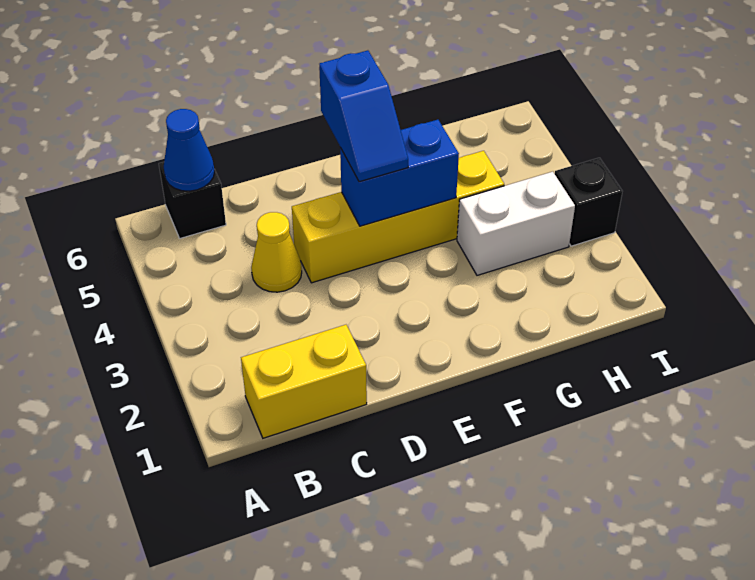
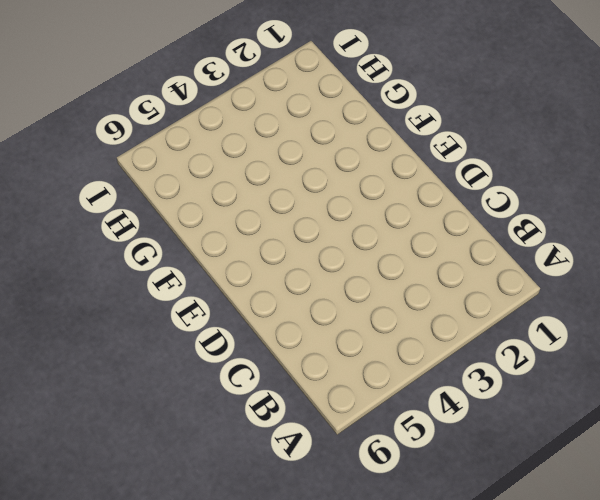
none -> yellow 1x2 brick [241,325,367,438]
none -> black 1x1 brick [159,162,226,238]

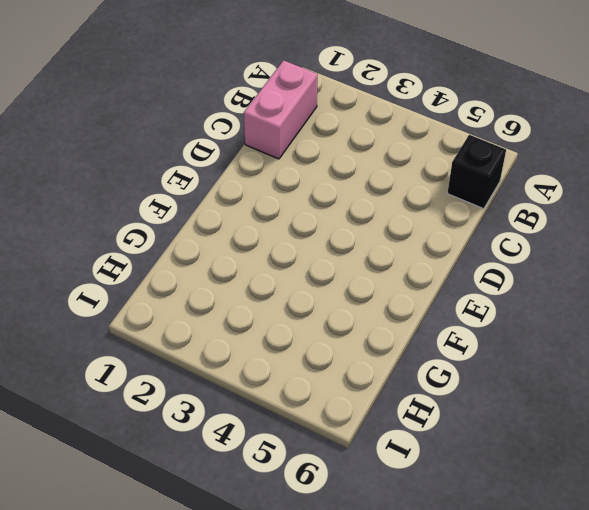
pink 1x2 brick [244,60,318,159] -> yellow 1x2 brick [241,325,367,438]
none -> yellow 1x1 cone [251,212,302,292]
none -> yellow 1x4 brick [292,151,504,283]

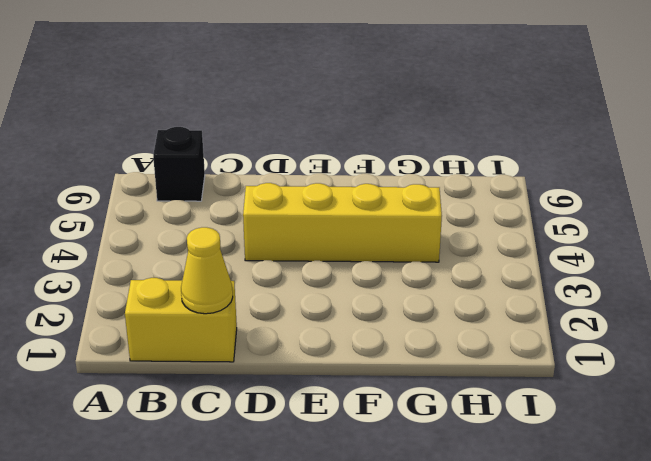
yellow 1x1 cone [181,227,233,314] -> yellow 1x1 cone moved to [251,212,302,292]
none -> white 1x2 brick [457,172,575,275]
none -> black 1x1 brick [555,158,622,246]

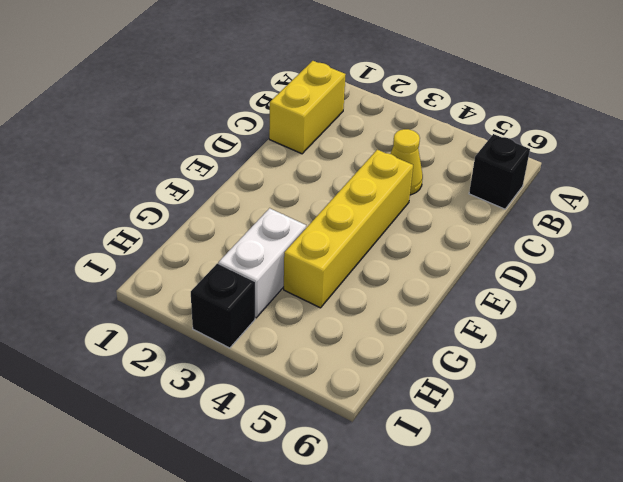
none -> blue 1x1 cone [164,109,215,191]
none -> blue 1x2 brick [340,120,459,226]

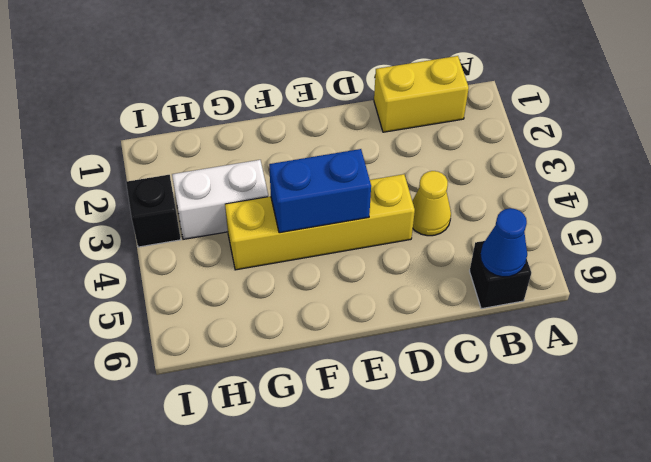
none -> blue 1x2 slope [319,50,408,182]

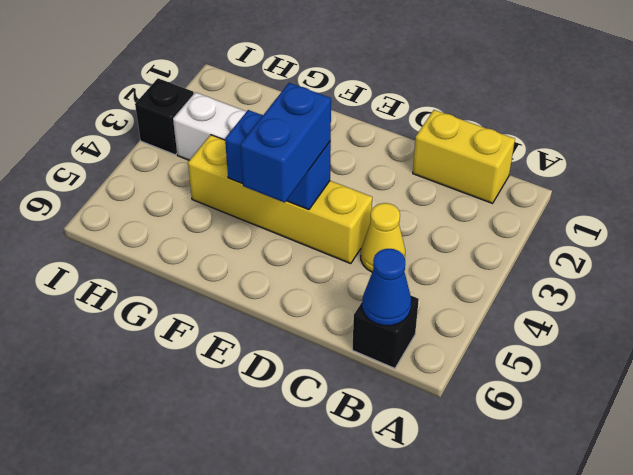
blue 1x2 brick [240,83,331,203] -> blue 1x2 slope [319,50,408,182]

